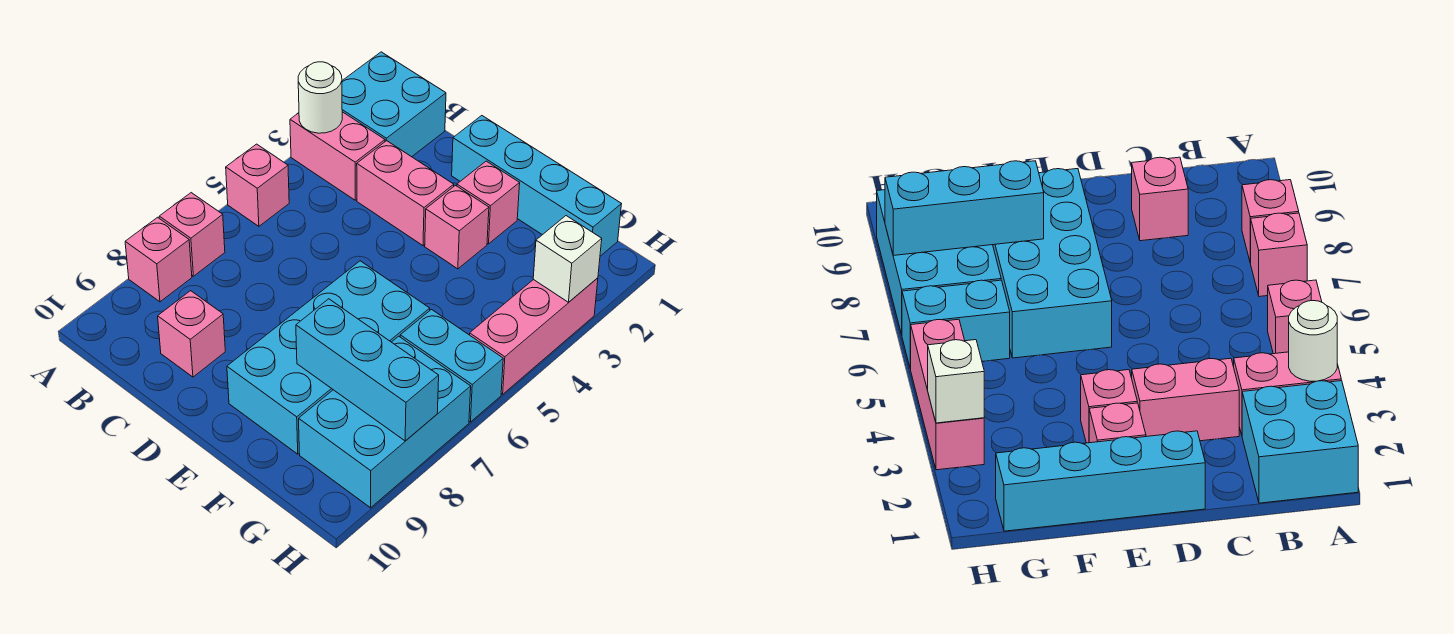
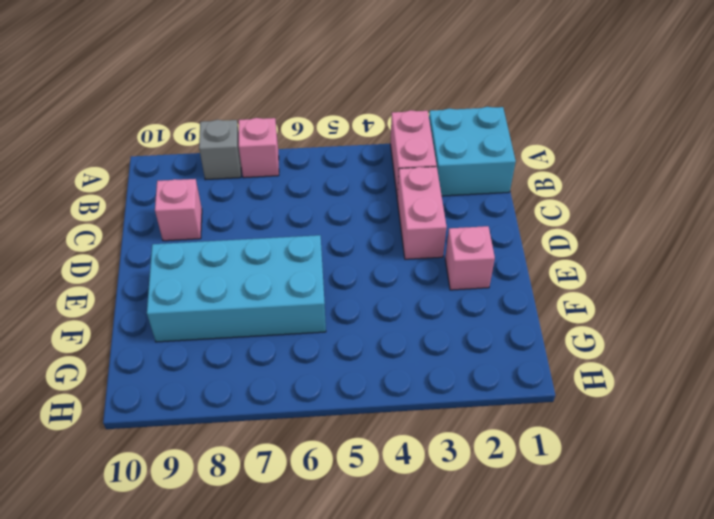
grey 1x1 brick [199,120,241,180] -> pink 1x1 brick [125,217,192,302]
none -> pink 1x1 brick [226,144,289,226]
none -> cyan 1x4 brick [452,116,621,256]
none -> pink 1x1 brick [425,186,489,269]

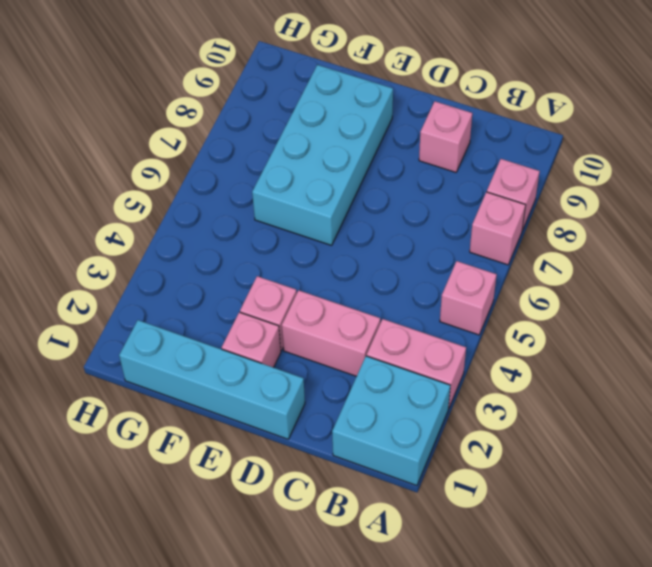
none -> cyan 1x2 brick [400,310,503,422]
none -> cyan 2x3 brick [299,336,471,508]
none -> pink 1x3 brick [470,278,598,394]

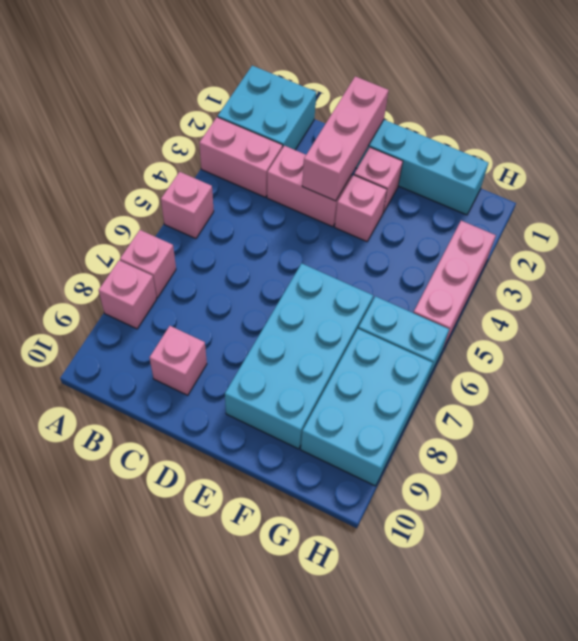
pink 1x3 brick [302,76,389,201] -> none
none -> white 1x1 round brick [298,62,342,133]
none -> cyan 1x3 brick [296,299,439,441]
none -> white 1x1 brick [533,216,602,302]

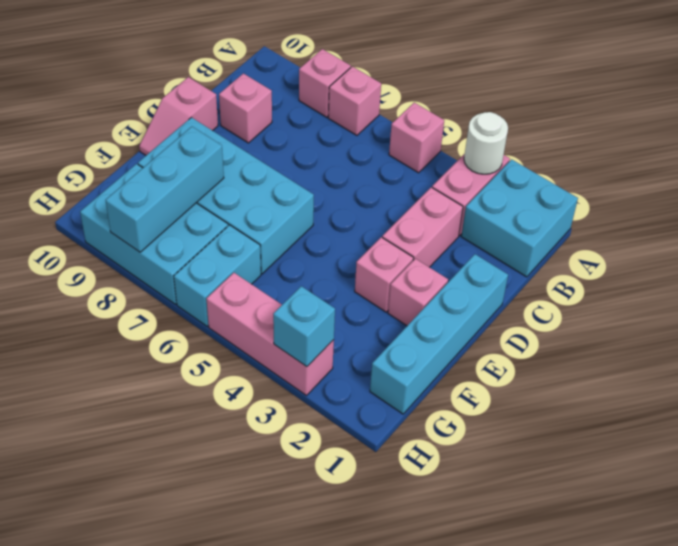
pink 1x2 slope [139,77,218,155] -> none
cyan 1x1 brick [273,286,335,367] -> white 1x1 brick [533,216,602,302]

